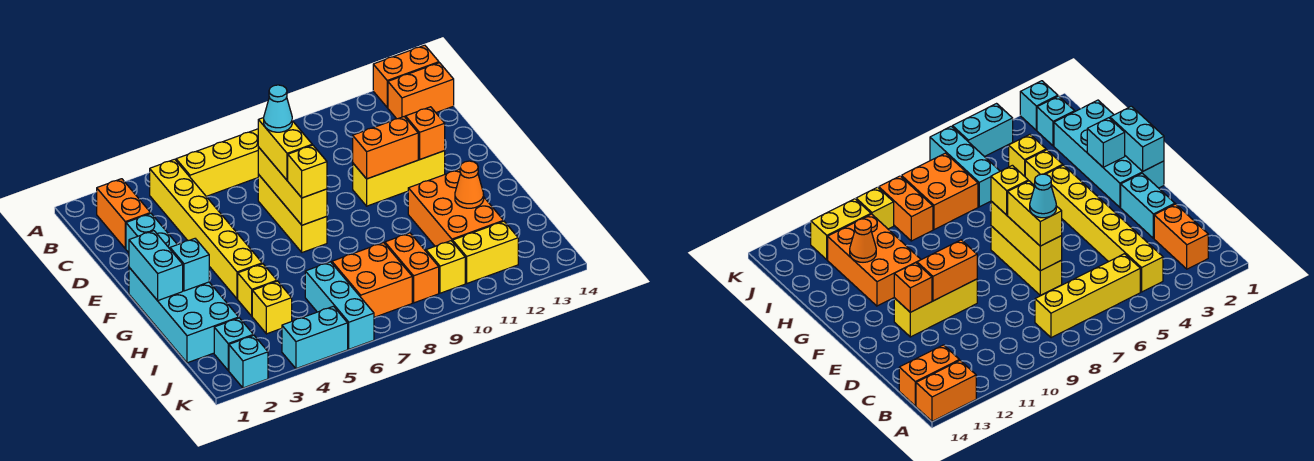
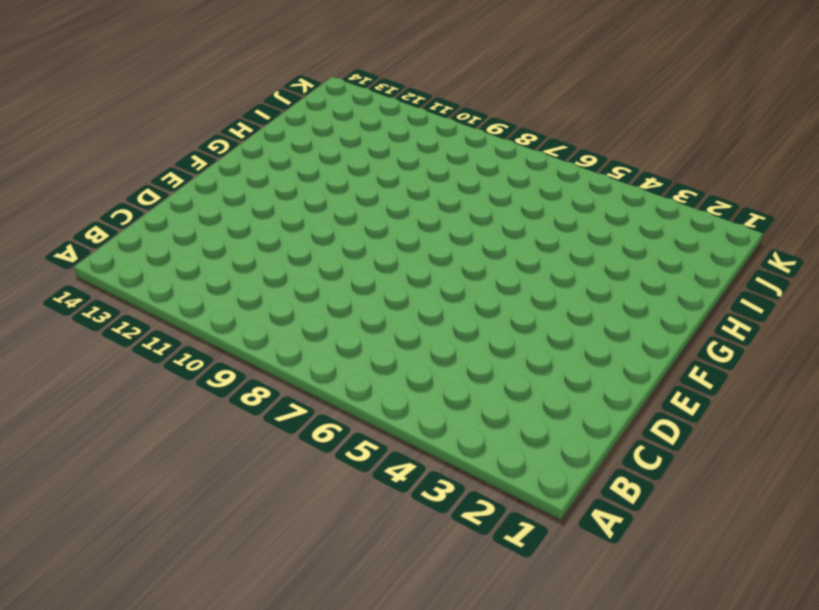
none -> orange 1x2 brick [373,45,439,107]
none -> orange 1x2 brick [97,179,150,249]
none -> yellow 1x6 brick [150,159,262,299]

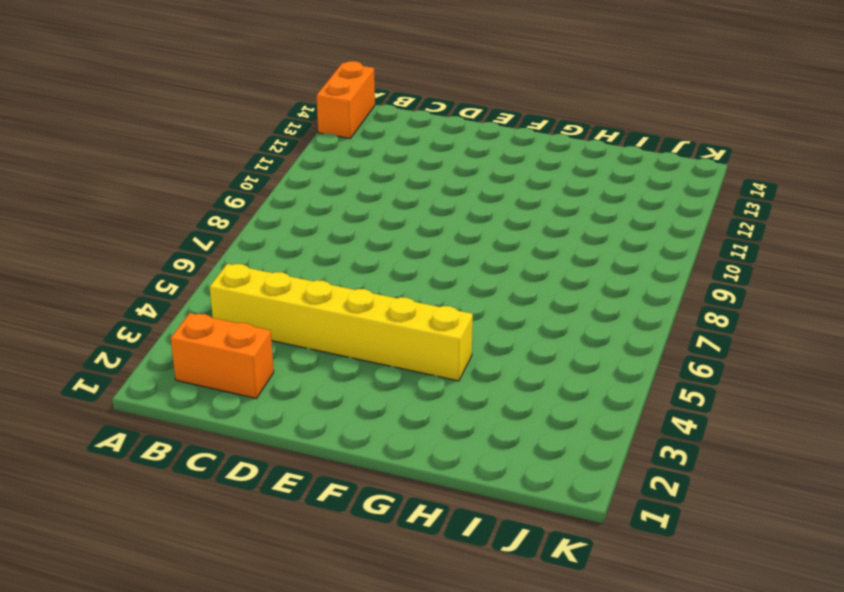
none -> yellow 1x4 brick [176,129,259,196]
none -> orange 1x2 brick [388,63,454,119]
none -> cyan 1x2 brick [126,213,177,253]

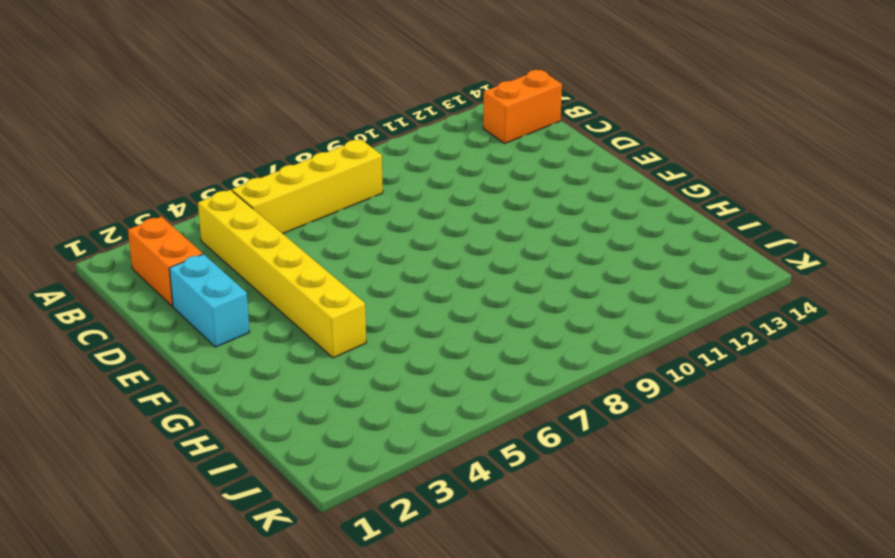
none -> orange 1x2 brick [373,45,439,107]
none -> yellow 1x3 brick [258,175,327,252]
none -> yellow 1x3 brick [353,151,445,206]

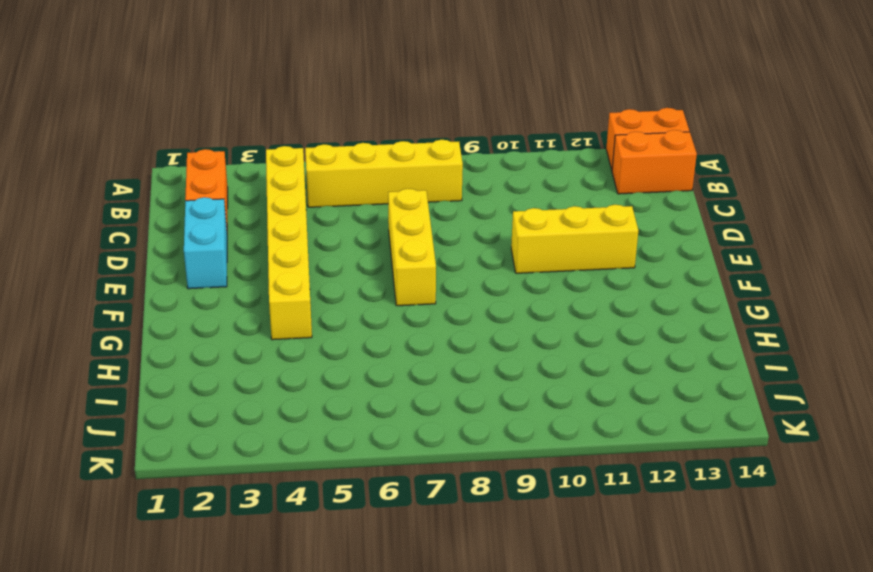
none -> cyan 2x4 brick [129,268,239,363]
none -> orange 2x3 brick [408,169,504,246]
none -> yellow 1x1 brick [238,264,277,316]

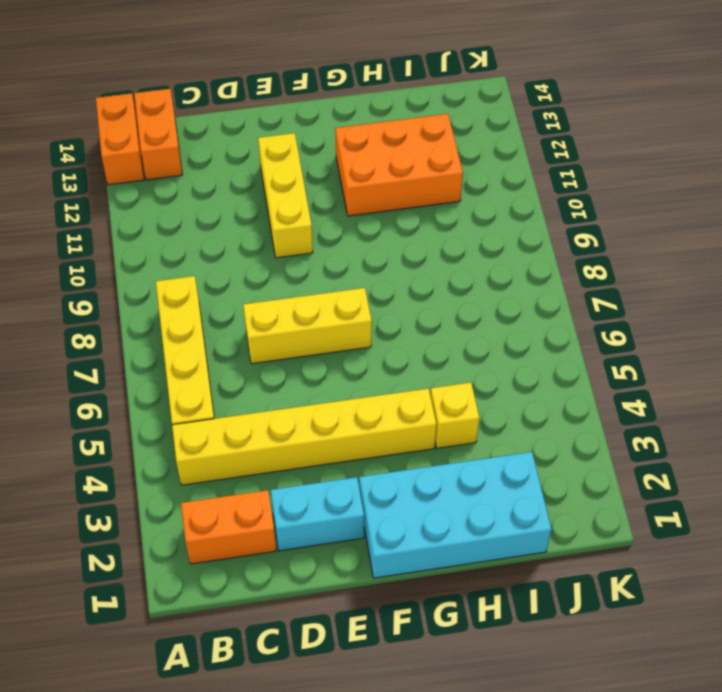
none -> yellow 1x1 brick [252,281,292,334]
none -> cyan 1x3 brick [305,262,374,349]
none -> orange 2x2 brick [332,243,412,317]

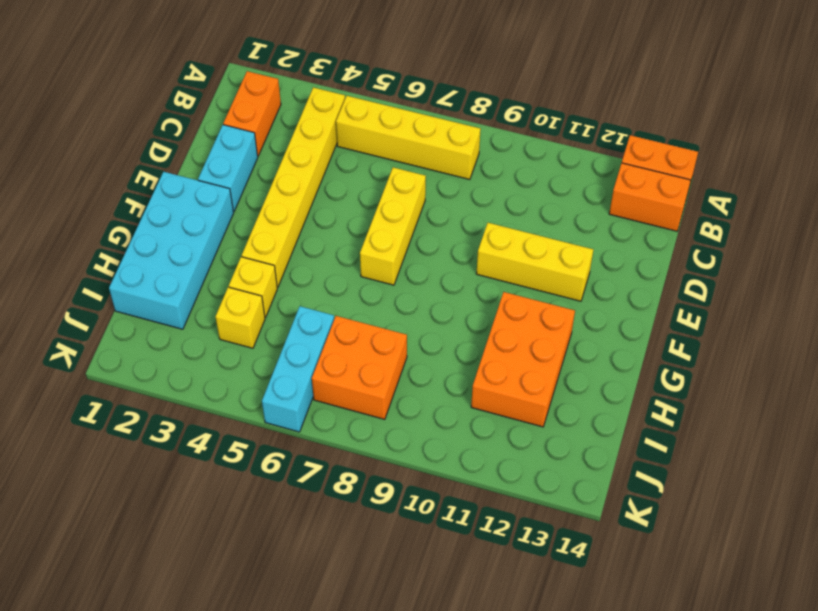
none -> orange 1x2 brick [385,233,439,303]
none -> cyan 1x1 brick [214,318,253,370]
none -> yellow 1x1 brick [426,241,465,293]

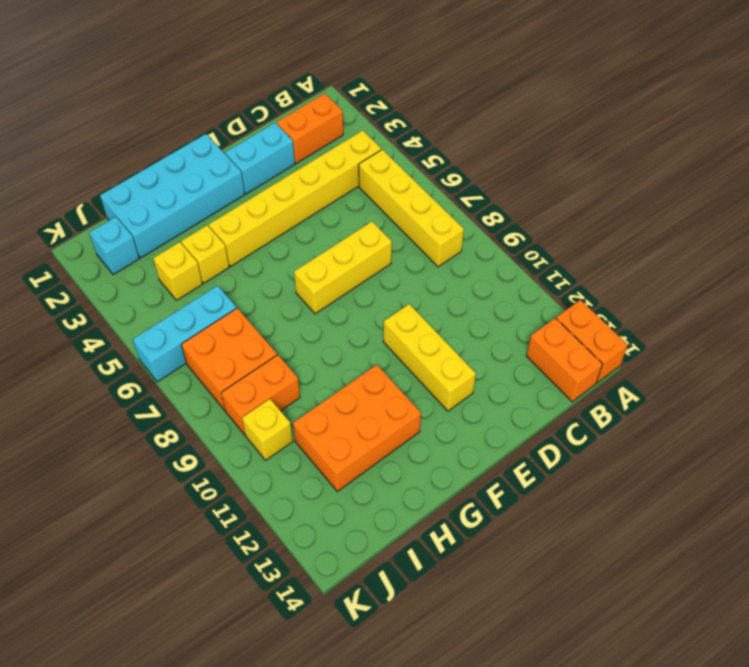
none -> yellow 1x2 brick [453,221,518,283]
none -> cyan 1x1 brick [229,335,268,388]
none -> cyan 1x2 brick [282,306,348,369]

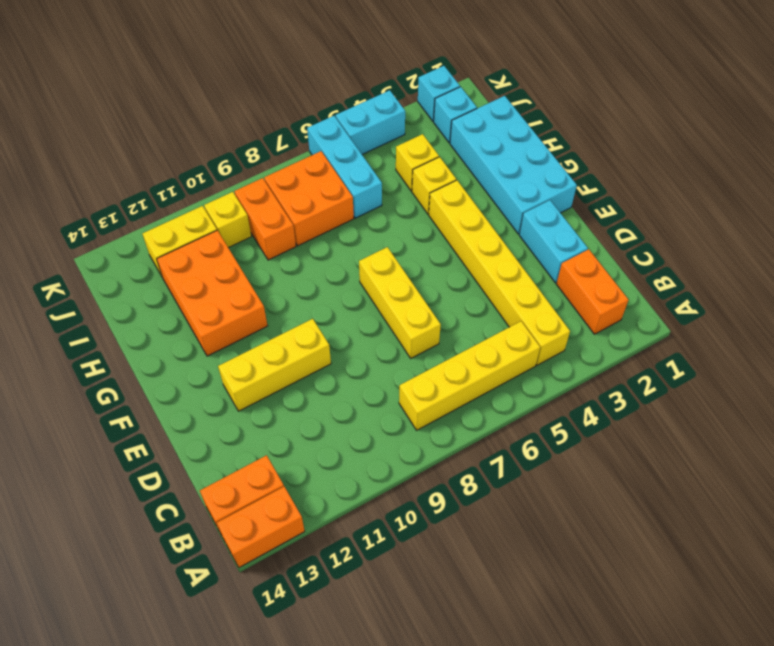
none -> yellow 1x3 brick [258,147,327,225]
none -> orange 1x2 brick [353,117,418,179]
none -> orange 1x1 brick [406,107,445,160]

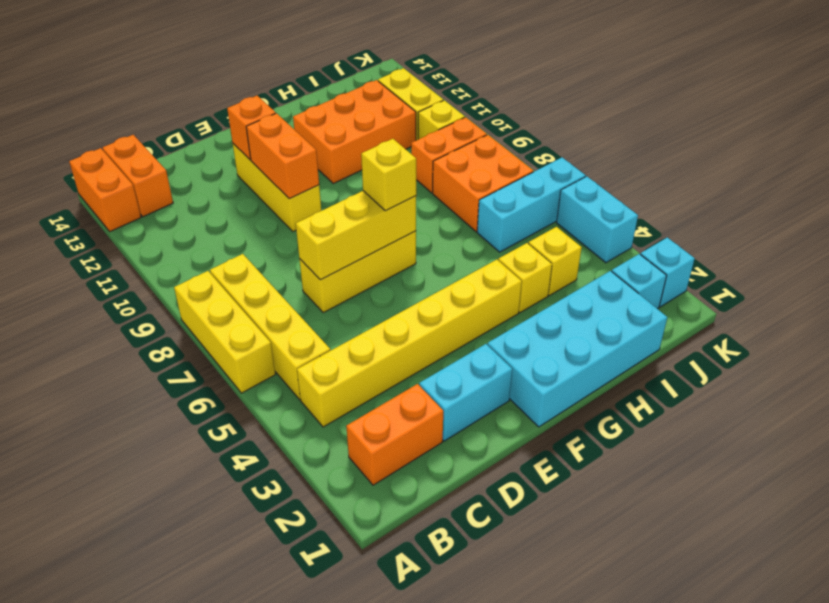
yellow 1x3 brick [174,271,275,393] -> none
none -> cyan 1x2 brick [129,231,183,301]
none -> cyan 1x1 brick [170,239,209,291]
none -> orange 1x1 cone [455,161,484,208]

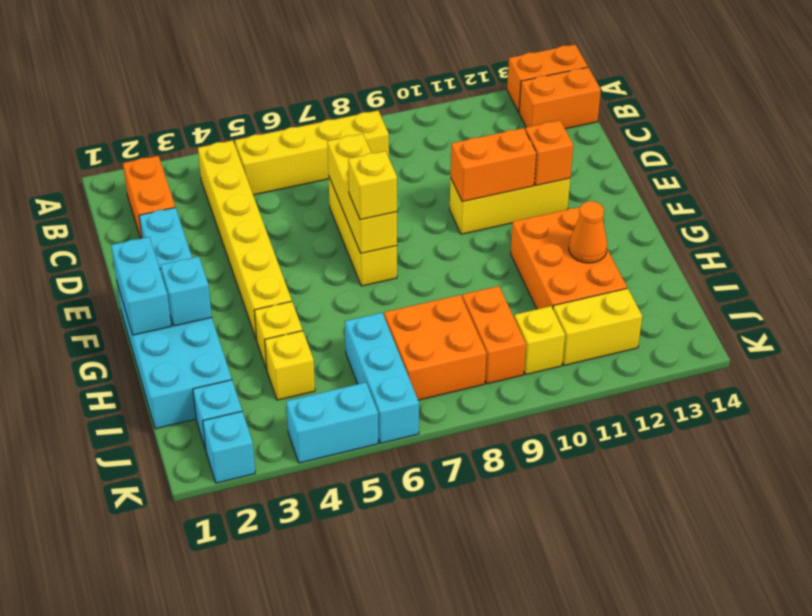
none -> yellow 1x2 brick [258,118,312,180]
none -> cyan 1x1 cone [264,85,292,132]

